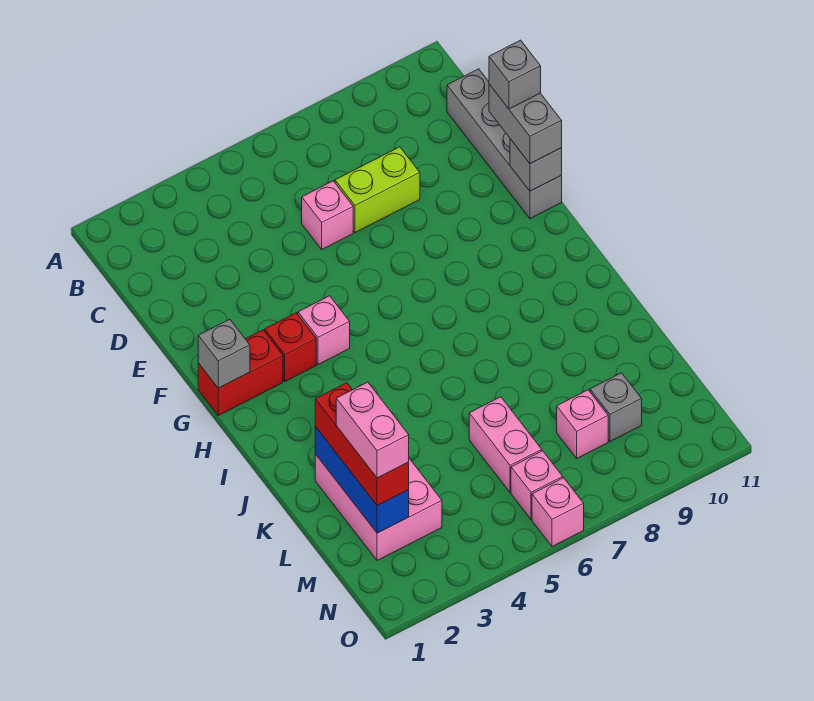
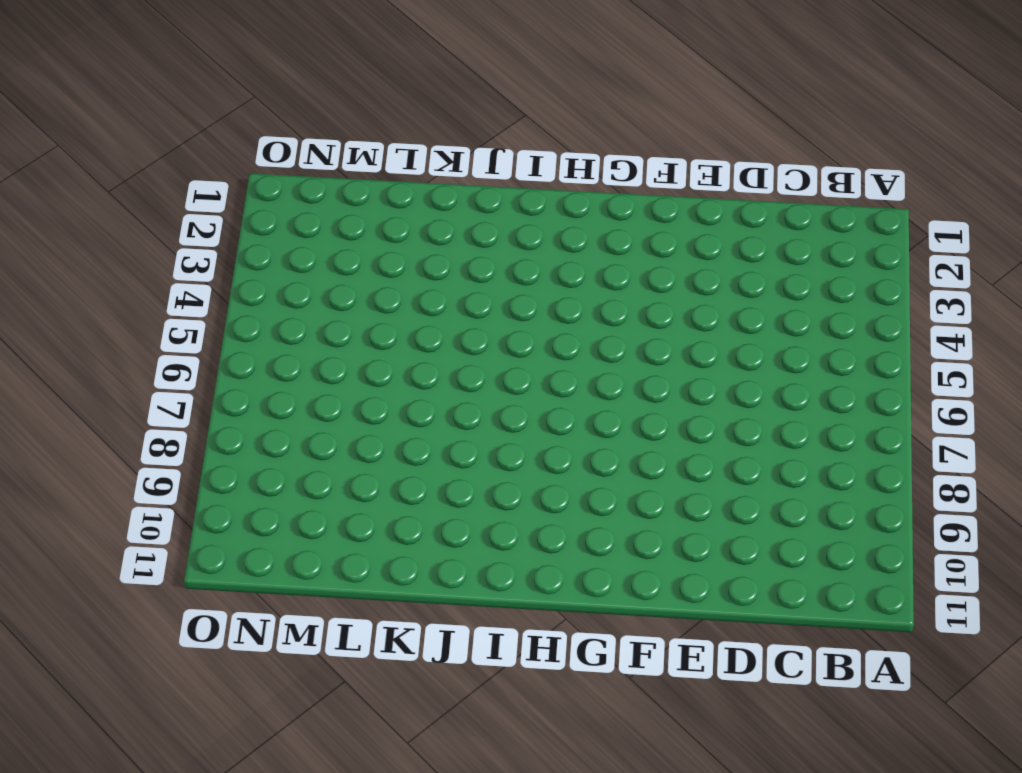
none -> grey 1x4 brick [447,69,562,219]
none -> pink 1x1 brick [302,181,353,249]
none -> lime 1x2 brick [335,147,420,233]

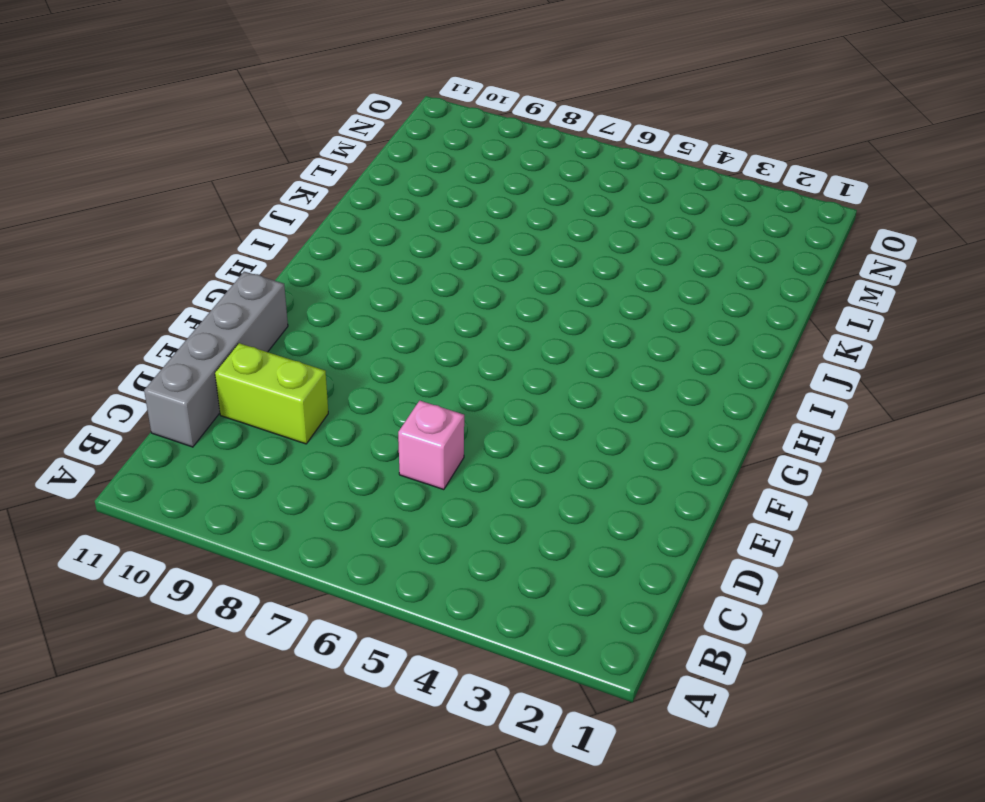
lime 1x2 brick [215,343,328,444] -> lime 1x2 brick moved to [335,147,420,233]
none -> red 1x2 brick [198,330,283,415]
none -> red 1x1 brick [265,313,316,381]
none -> pink 1x1 brick [298,296,350,365]

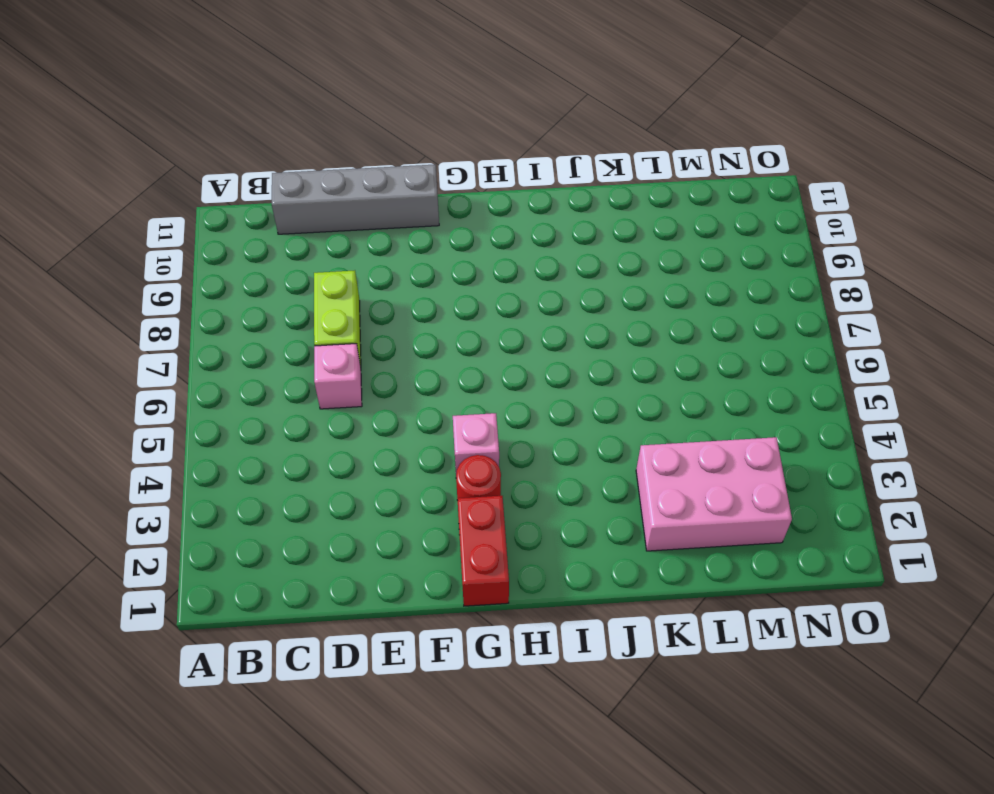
red 1x1 round brick [456,455,501,500] -> red 1x1 brick [265,313,316,381]
none -> pink 1x2 brick [469,397,542,493]
none -> pink 1x1 brick [557,390,608,458]
none -> grey 1x1 brick [590,373,642,442]

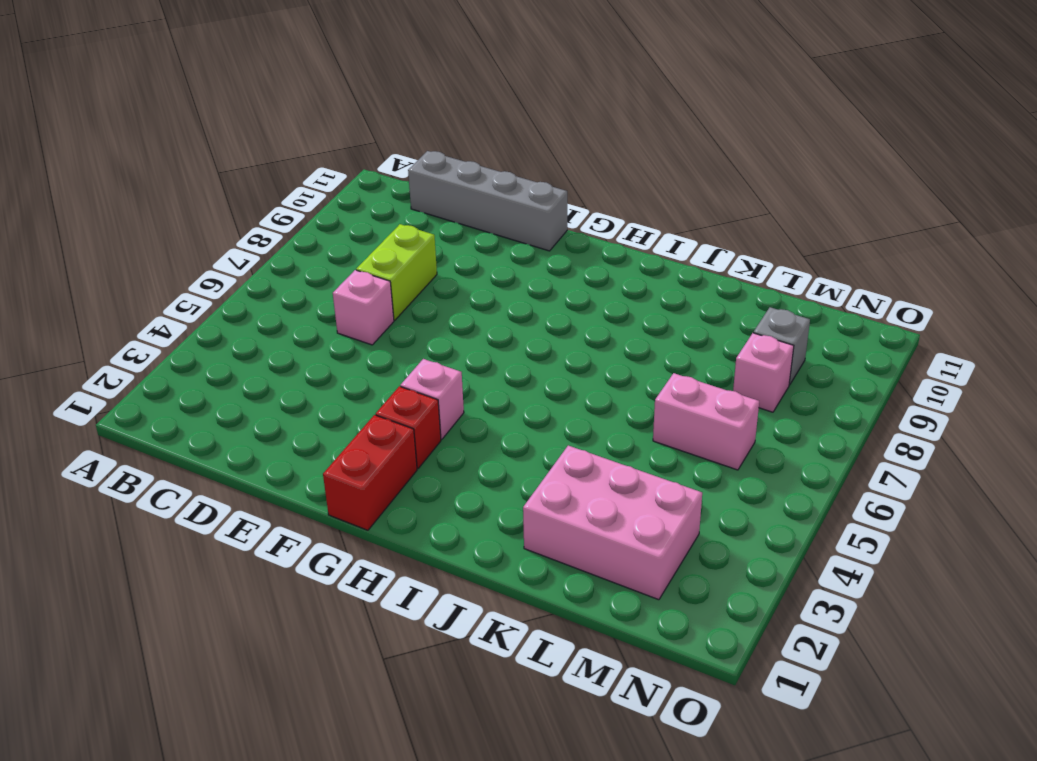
none -> pink 1x1 brick [511,451,563,520]
none -> pink 1x1 brick [532,478,584,547]
none -> grey 1x1 brick [510,139,562,191]

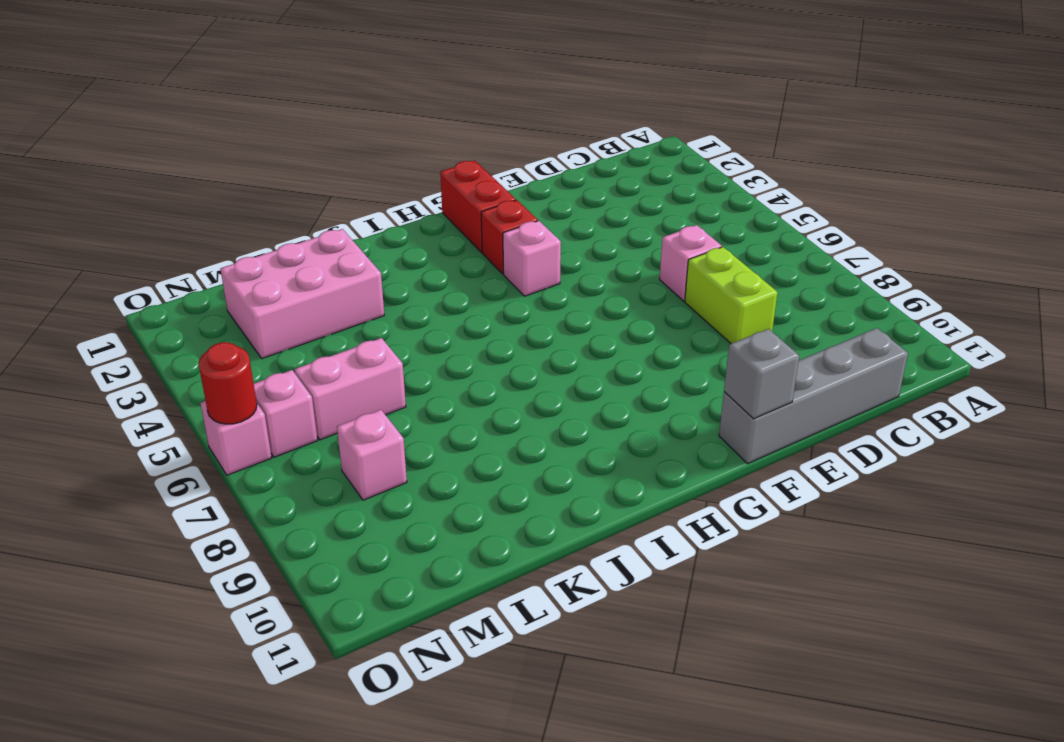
red 1x1 round brick [199,342,257,424] -> none
none -> grey 1x1 brick [590,373,642,442]
none -> grey 1x1 brick [198,319,250,388]
none -> blue 1x3 brick [315,427,409,533]

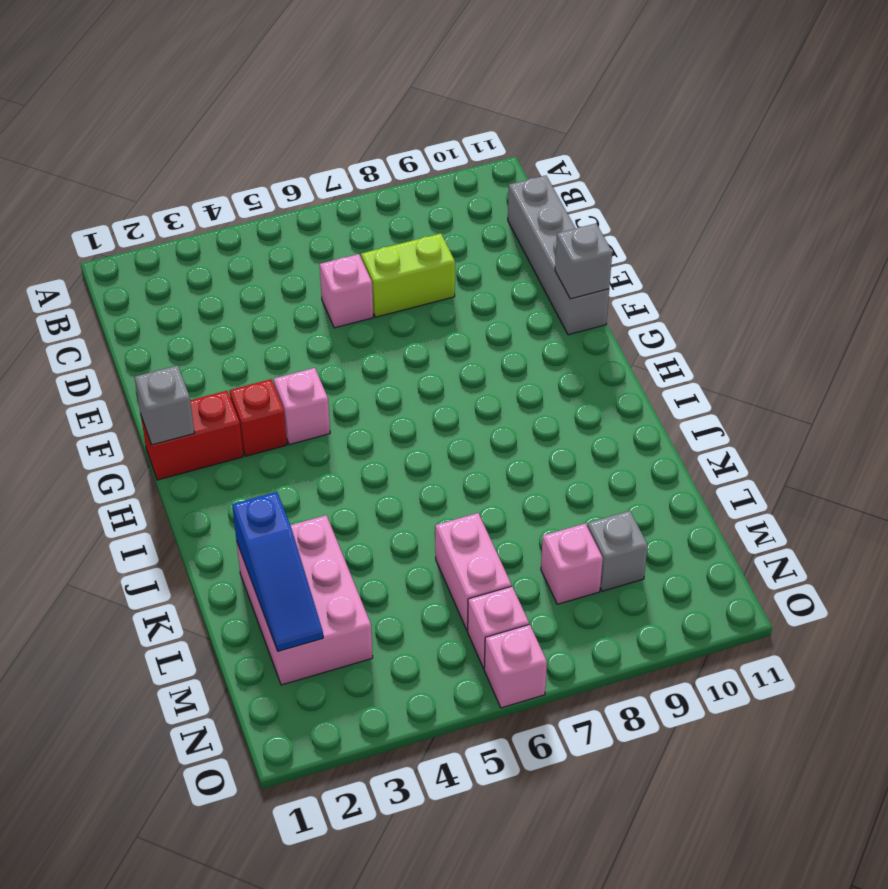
blue 1x3 slope [232,492,323,651] -> blue 1x3 brick [315,427,409,533]
none -> grey 1x2 brick [489,84,562,164]
none -> red 1x3 brick [315,383,409,506]
none -> grey 1x1 brick [489,40,541,109]

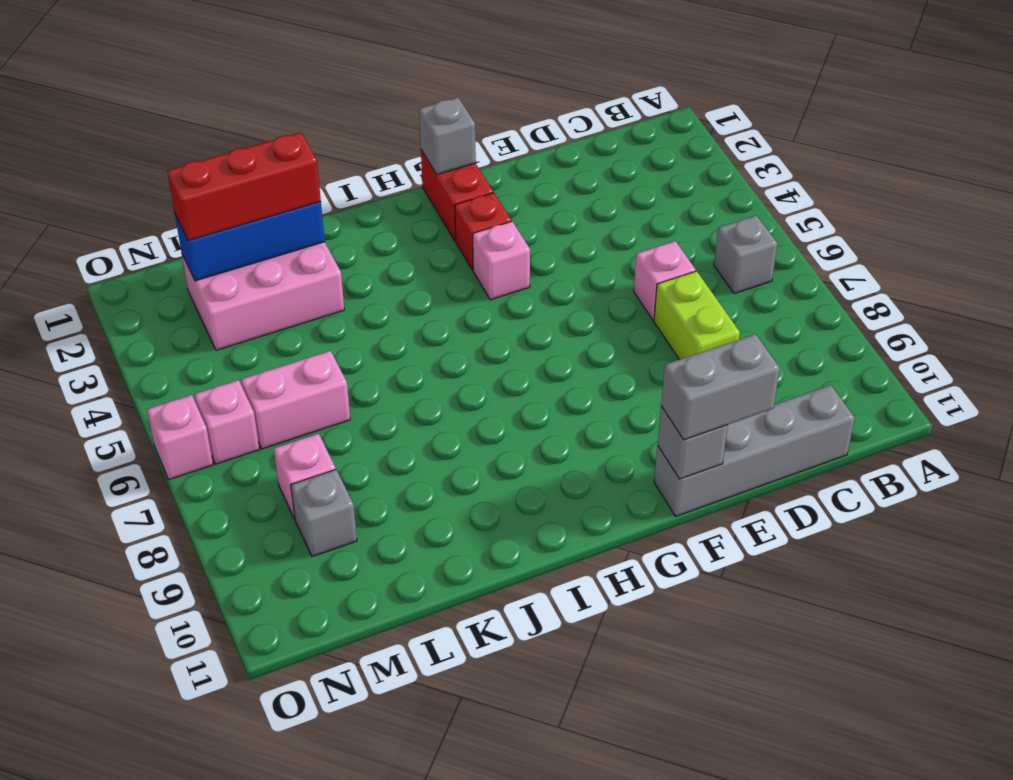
grey 1x1 brick [714,215,777,294] -> grey 1x1 brick moved to [489,40,541,109]
none -> pink 1x2 brick [336,382,409,478]

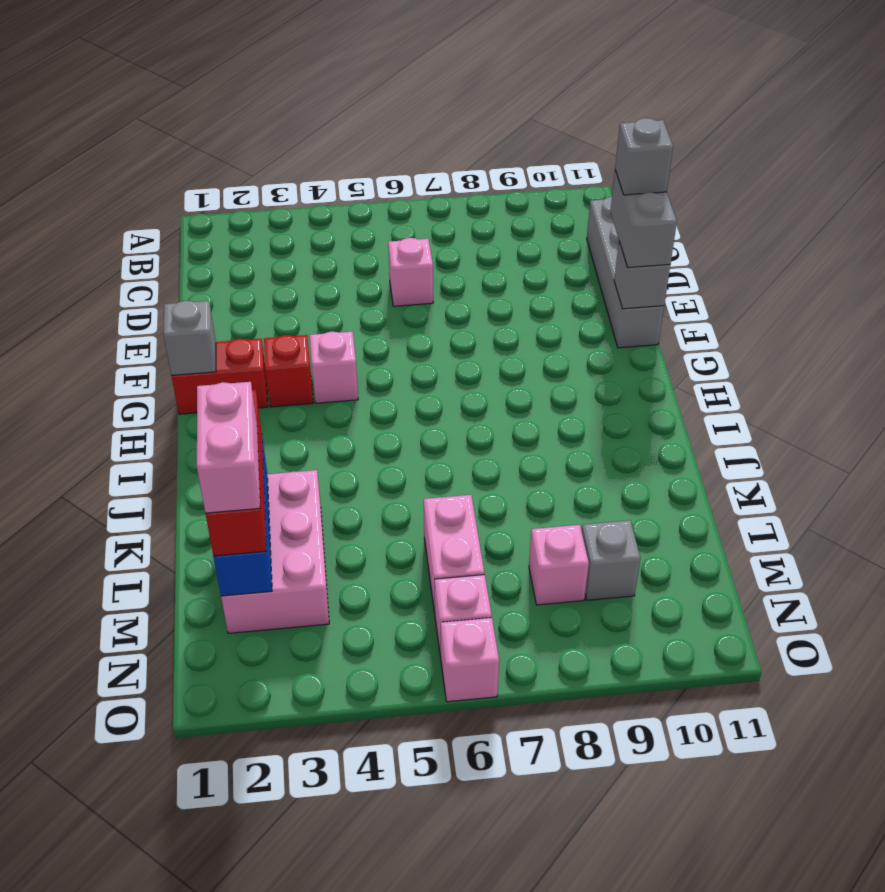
none -> lime 1x2 brick [335,147,420,233]

